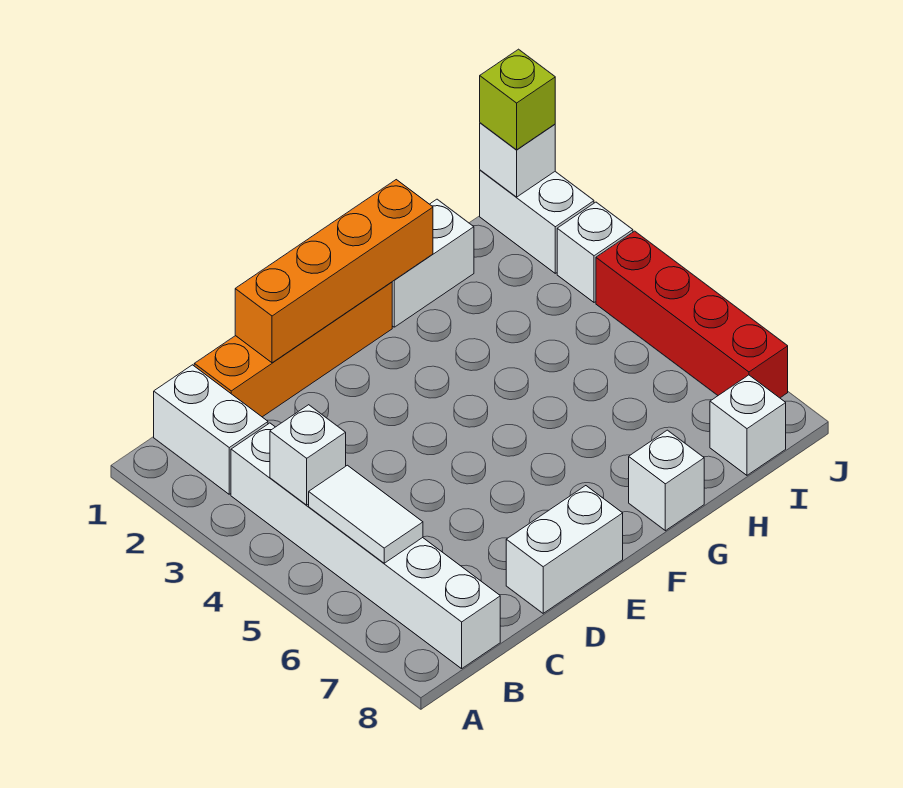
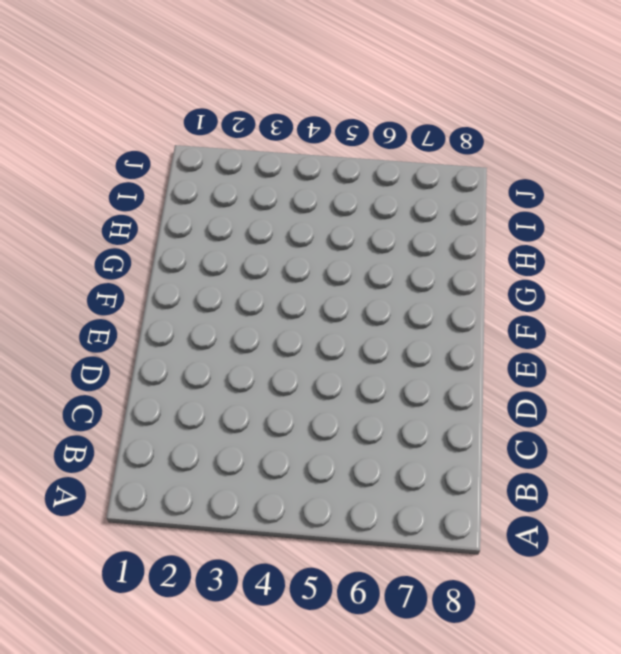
none -> white 1x2 brick [154,365,268,494]
none -> white 1x6 brick [231,423,500,669]
none -> orange 1x4 brick [194,282,392,417]

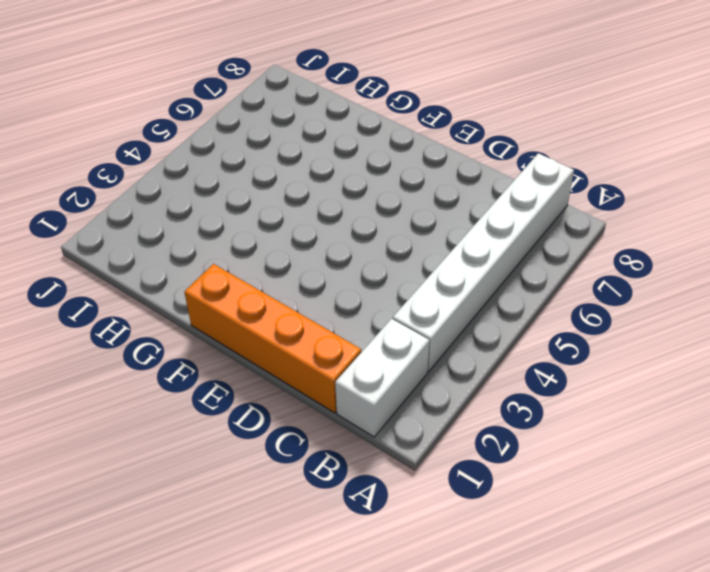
none -> white 1x2 brick [506,486,623,613]
none -> white 1x2 brick [392,199,474,327]
none -> white 1x1 brick [629,430,704,531]

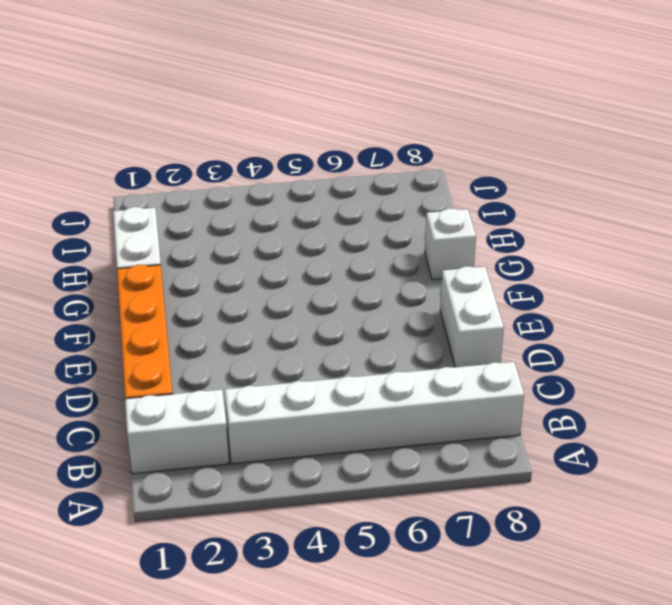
none -> white 1x1 brick [710,375,786,475]
none -> white 1x2 brick [480,170,594,273]
none -> white 1x1 brick [557,202,633,302]

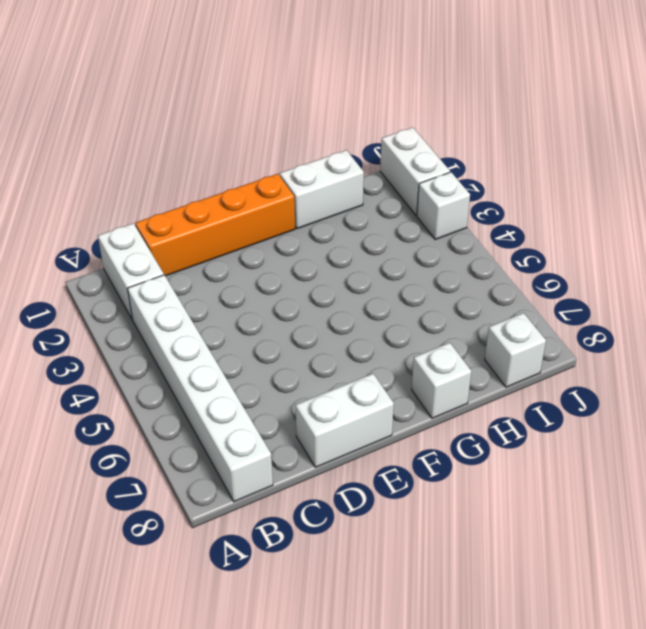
none -> red 1x4 brick [596,231,788,398]
none -> white 1x1 brick [270,405,346,505]
none -> white 1x2 tile [309,465,423,563]

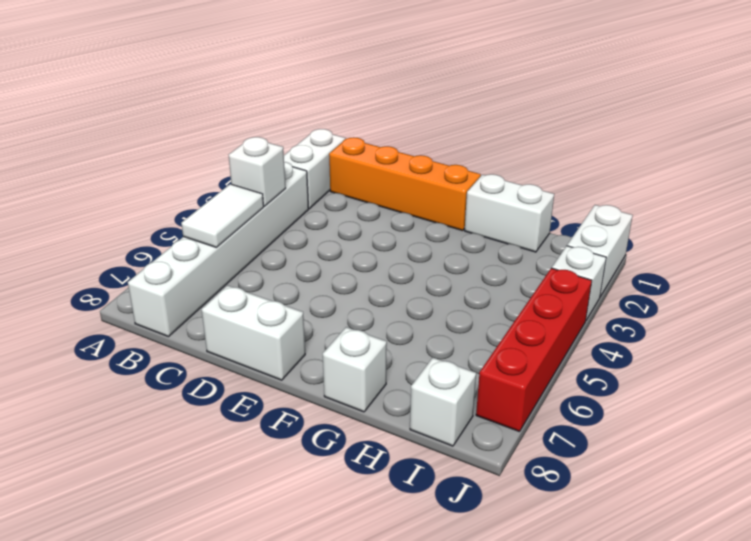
none -> orange 1x4 brick [235,180,433,363]
none -> white 1x1 brick [480,123,555,197]
none -> lime 1x1 brick [480,49,555,150]

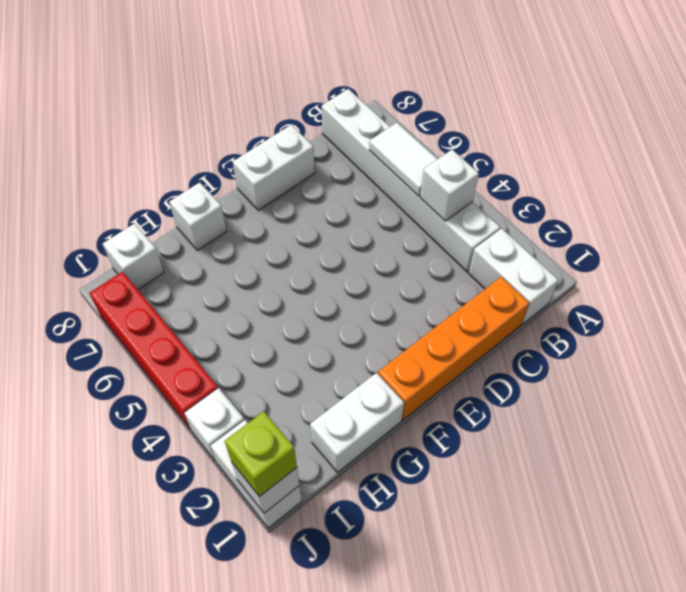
none -> orange 1x4 brick [235,180,433,363]

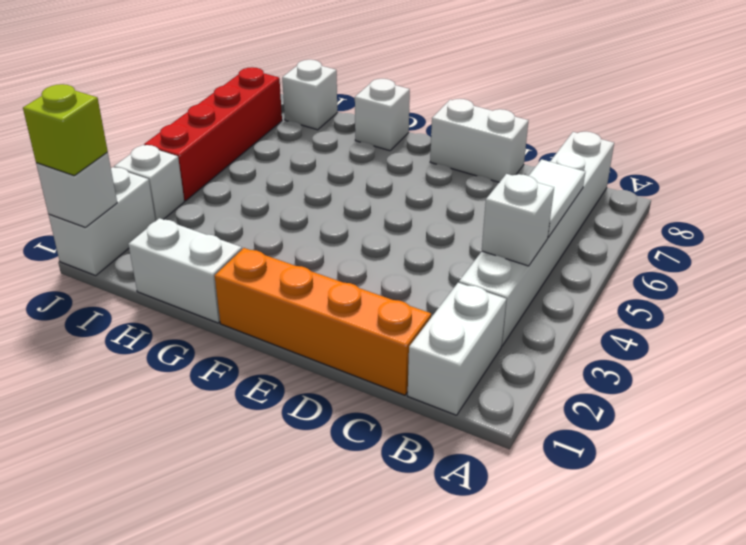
none -> orange 1x4 brick [235,180,433,363]

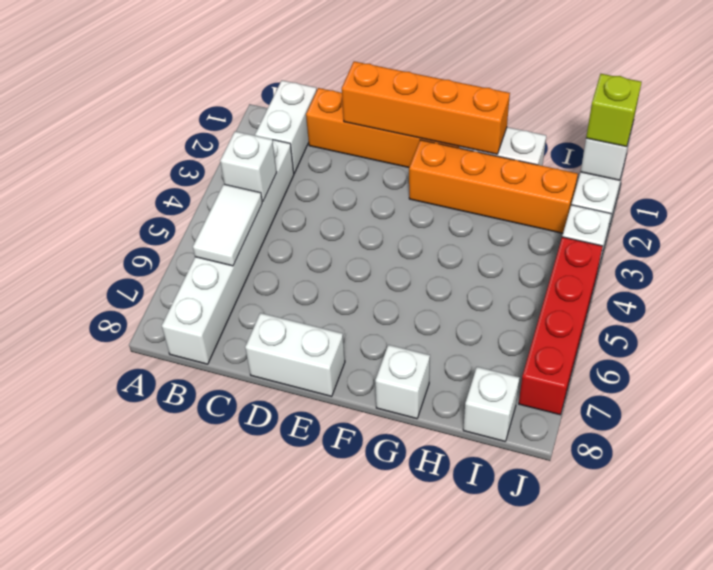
orange 1x4 brick [409,140,578,233] -> none

